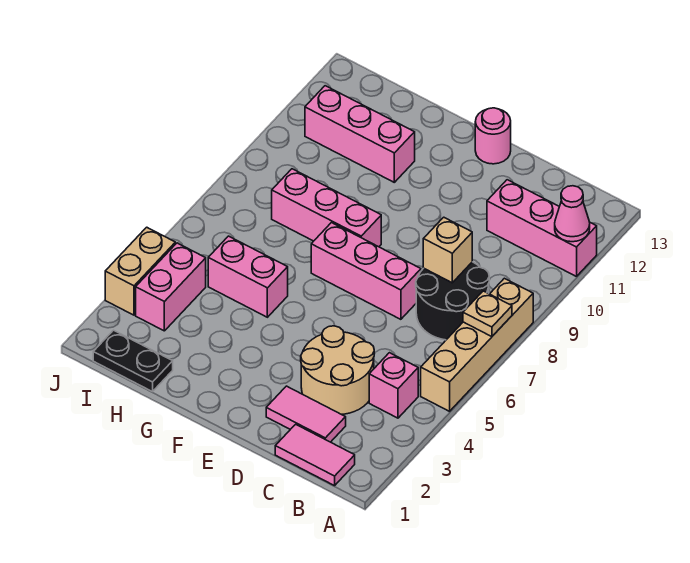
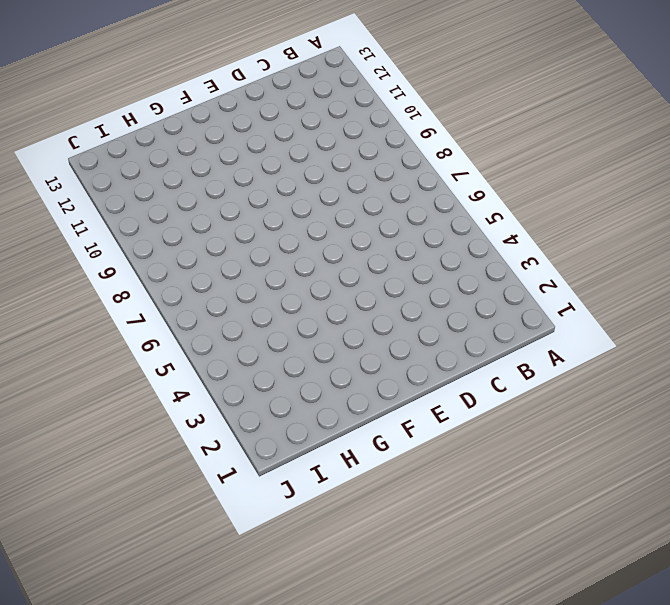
none -> tan 1x4 brick [421,278,533,411]
none -> pink 1x3 brick [487,180,597,277]
none -> pink 1x2 tile [275,424,355,486]

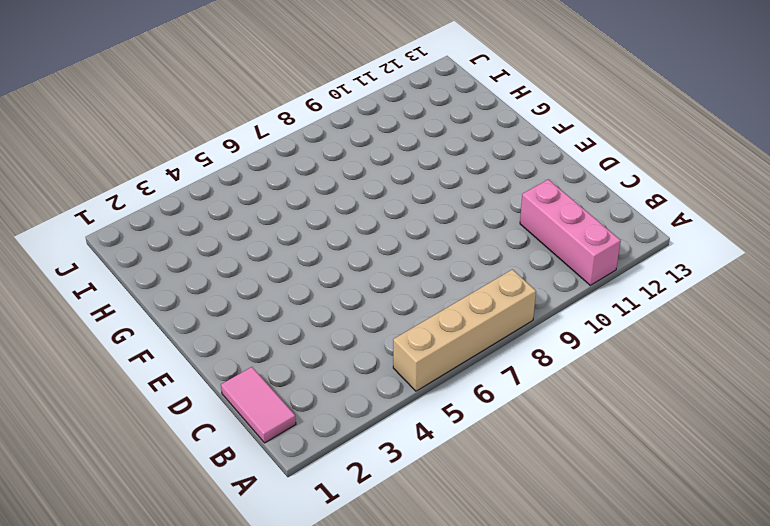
none -> pink 1x1 brick [369,353,418,418]
none -> black 2x2 round brick [416,262,489,340]
none -> pink 1x2 tile [266,386,346,442]

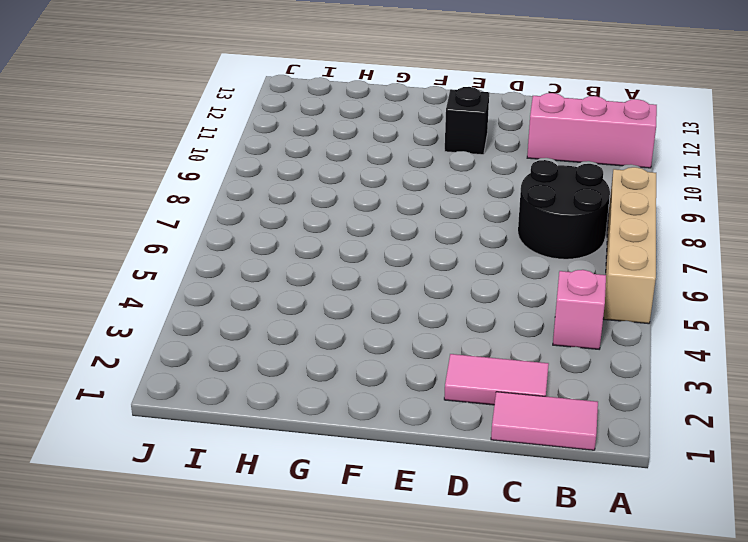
black 1x1 brick [445,87,489,155] -> none
none -> tan 2x2 round brick [301,326,374,414]
none -> pink 1x3 brick [311,223,421,319]
none -> pink 1x1 round brick [475,108,511,164]

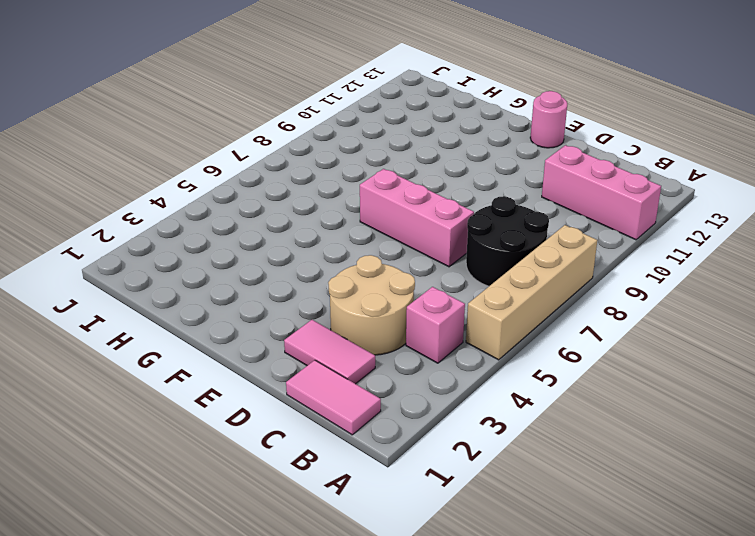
none -> pink 1x3 brick [272,169,381,247]
none -> pink 1x2 brick [208,236,288,317]
none -> pink 1x3 brick [305,86,415,182]

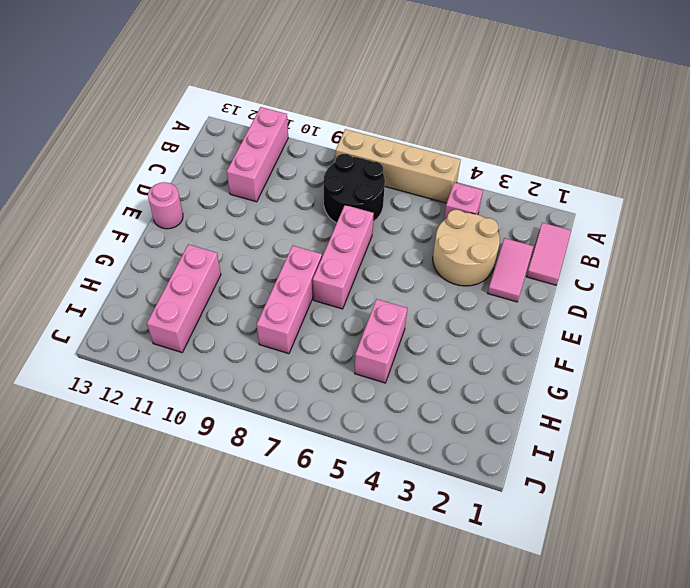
none -> black 1x2 plate [93,330,173,392]
none -> pink 1x2 brick [136,243,206,331]
none -> tan 1x2 brick [105,227,175,315]

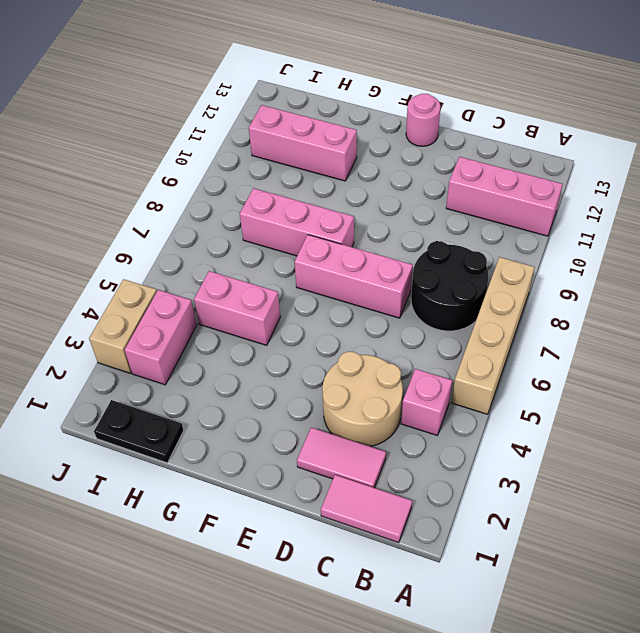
none -> tan 1x1 plate [463,291,512,337]
none -> pink 1x1 cone [555,186,590,242]
none -> tan 1x1 brick [423,217,472,283]

